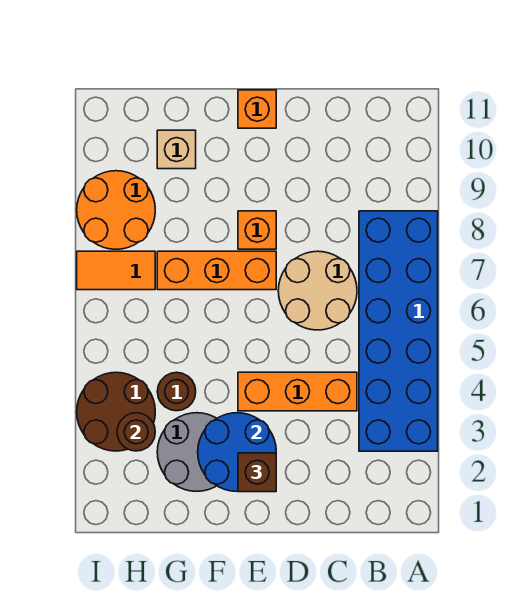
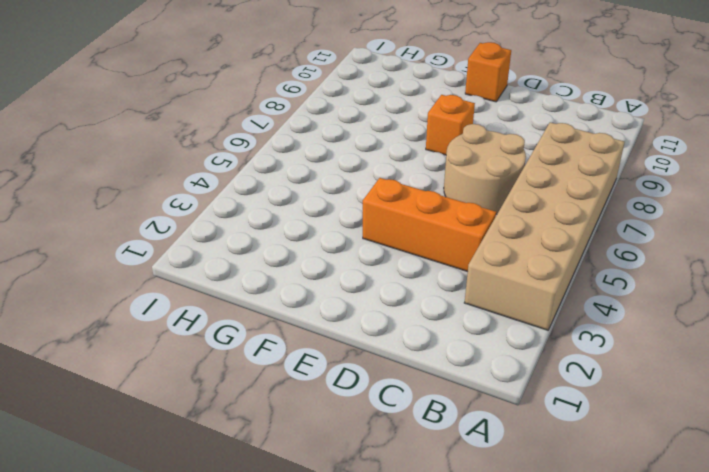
tan 2x6 brick [464,122,625,330] -> blue 2x6 brick [359,211,438,451]
none -> orange 1x3 brick [157,251,276,290]
none -> grey 2x2 round brick [157,413,217,491]
none -> brown 1x1 round brick [157,372,196,411]

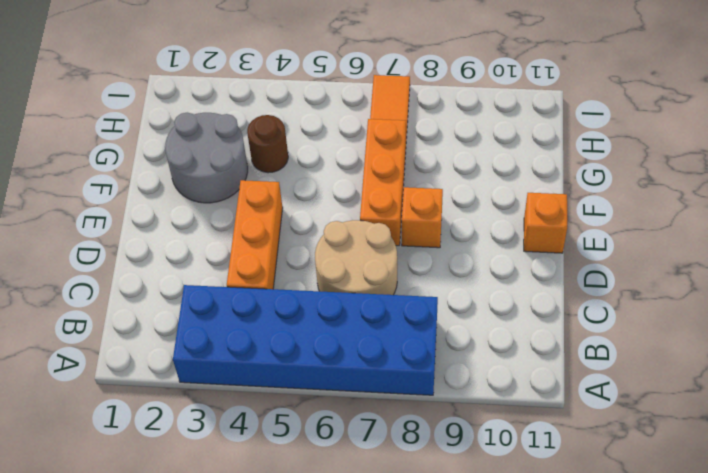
none -> tan 1x1 brick [157,130,196,169]
none -> brown 2x2 round brick [77,372,155,451]
none -> orange 2x2 round brick [77,171,155,249]

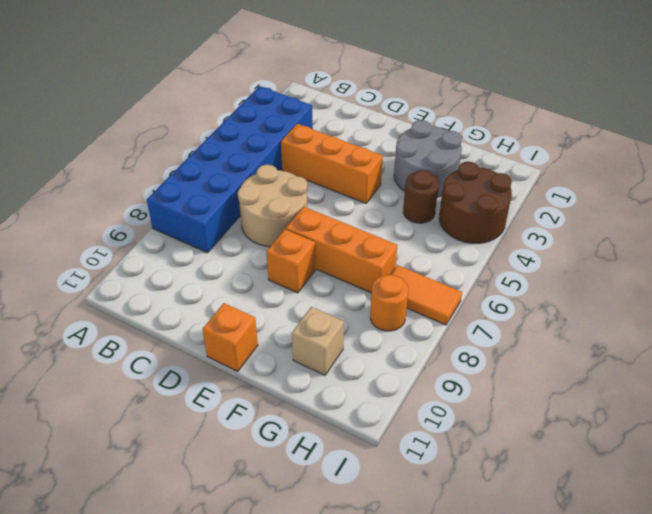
orange 1x1 round brick [370,275,408,331] -> orange 2x2 round brick [77,171,155,249]
none -> blue 2x2 round brick [198,413,276,491]
none -> brown 1x1 round brick [117,413,155,451]
none -> brown 1x1 brick [238,453,276,492]

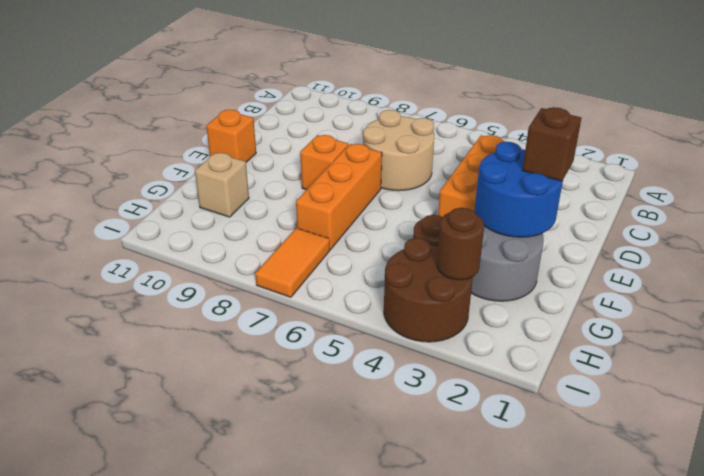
none -> blue 2x6 brick [359,211,438,451]
none -> orange 2x2 round brick [77,171,155,249]

